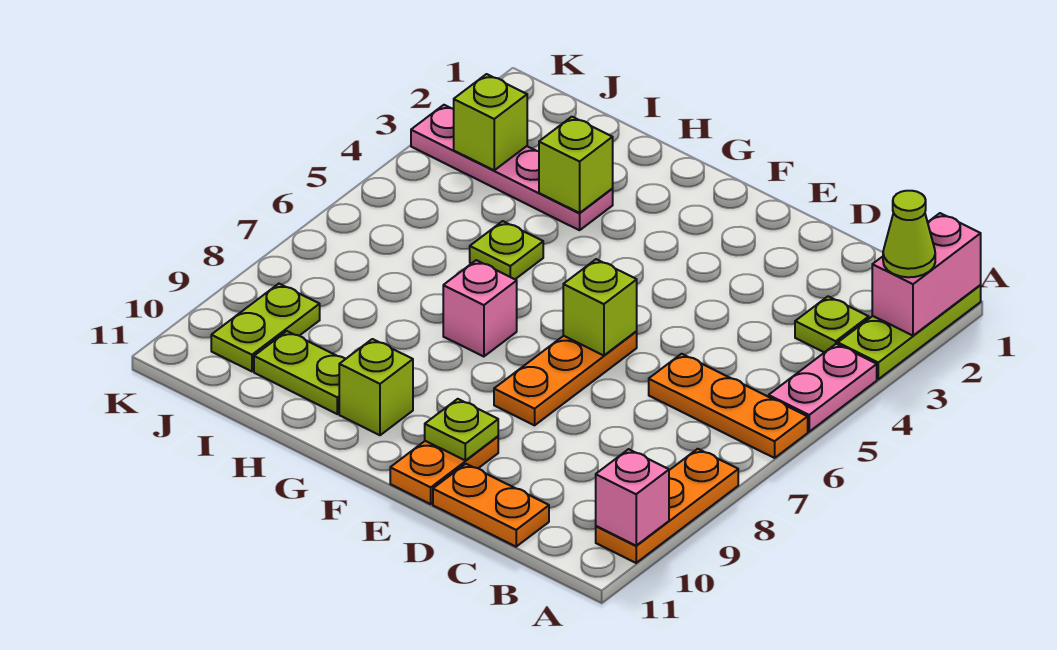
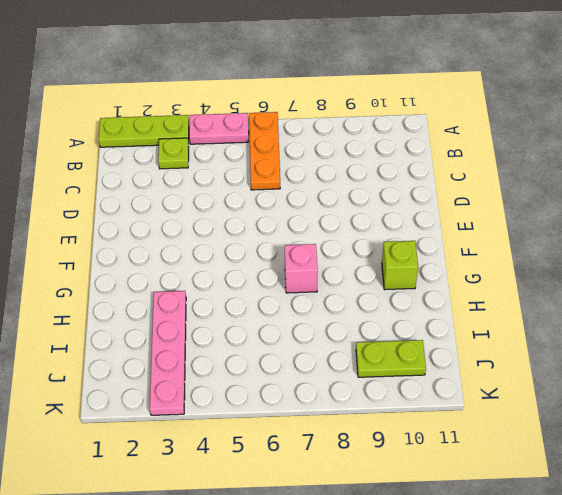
none -> orange 1x3 plate [596,449,738,563]
none -> orange 1x2 plate [433,464,549,547]
none -> orange 1x3 plate [494,331,637,425]

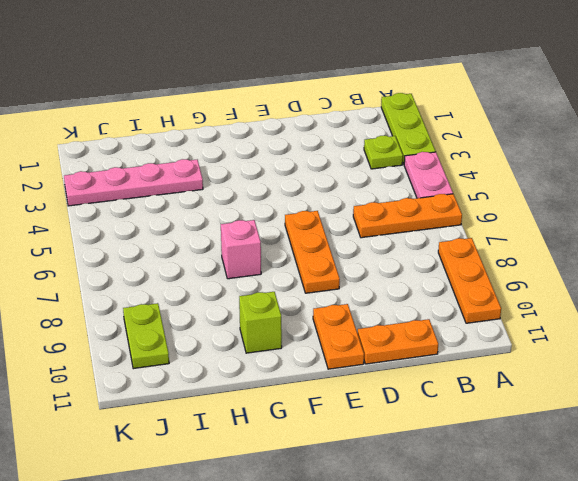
none -> lime 1x1 plate [470,221,543,279]
none -> lime 1x2 plate [254,331,345,414]
none -> pink 1x2 brick [872,213,981,336]

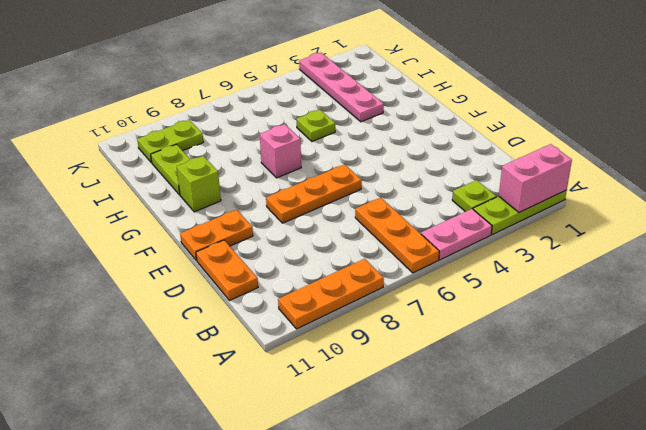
none -> pink 1x1 brick [596,449,669,546]
none -> lime 1x1 brick [563,259,637,356]
none -> lime 1x1 plate [425,399,498,460]

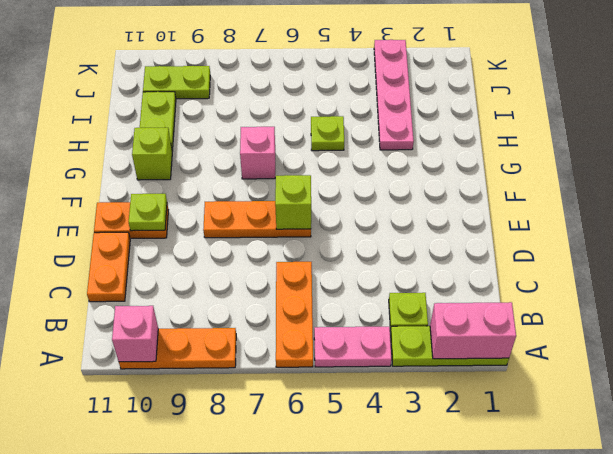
none -> lime 1x1 brick [539,117,613,213]
none -> lime 1x1 brick [454,74,527,170]
none -> lime 1x1 cone [883,191,935,277]

